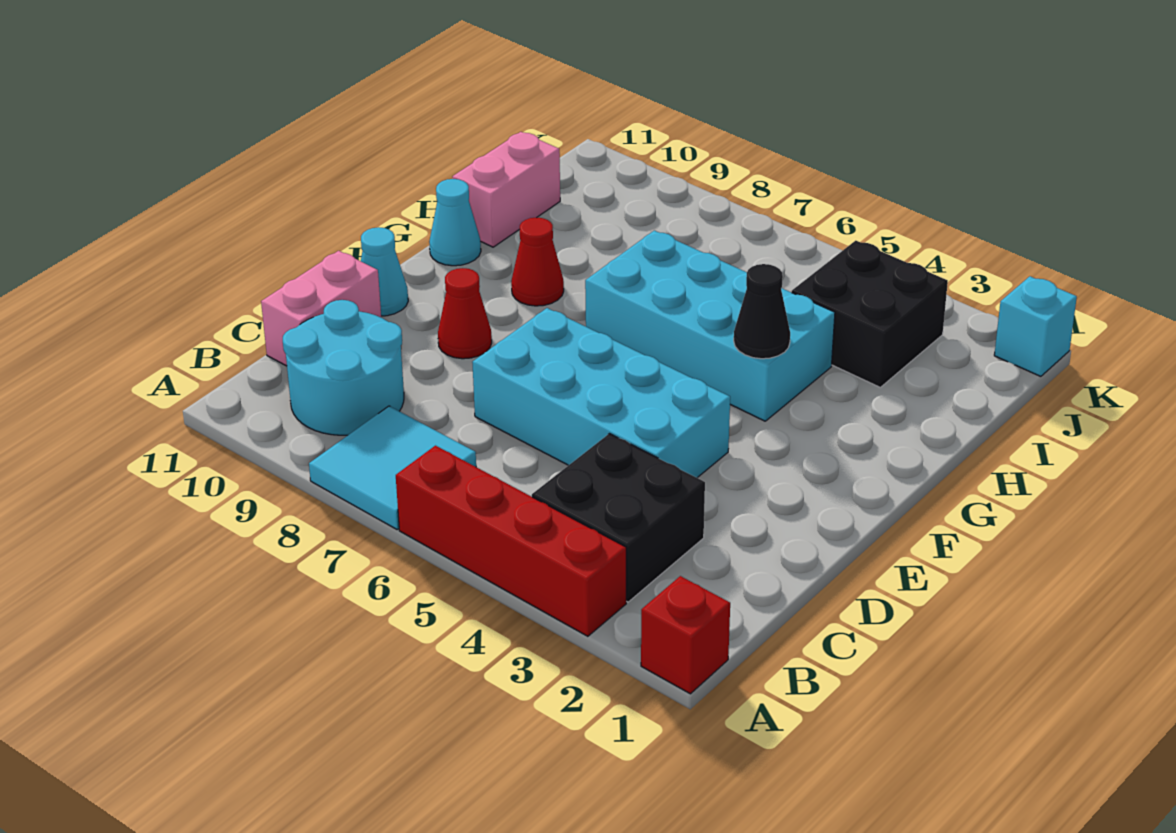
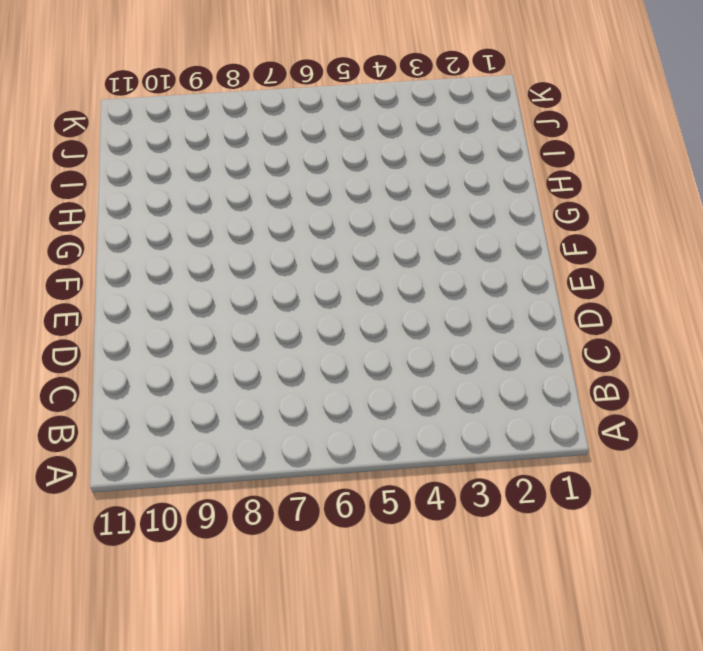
none -> red 1x1 brick [641,576,730,694]
none -> red 1x4 brick [396,446,626,636]
none -> cyan 2x2 tile [309,406,476,529]

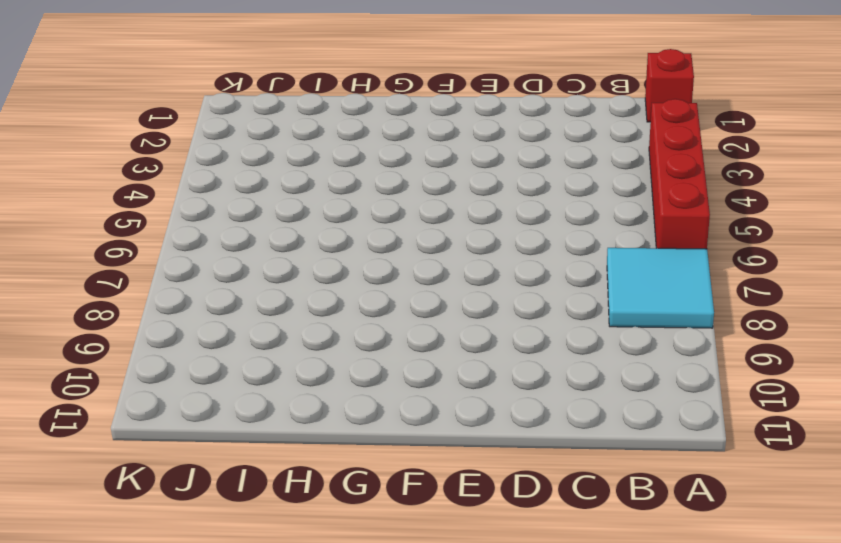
none -> black 2x2 brick [532,434,705,602]
none -> cyan 2x2 round brick [283,300,404,435]
none -> pink 1x2 brick [261,251,381,366]

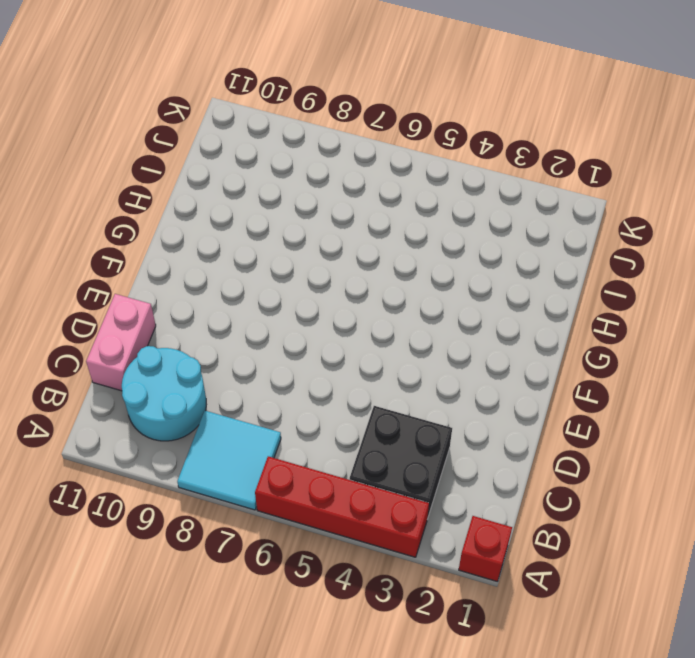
none -> cyan 2x4 brick [472,308,730,478]
none -> red 1x1 cone [438,268,492,359]
none -> cyan 1x1 cone [361,227,408,316]

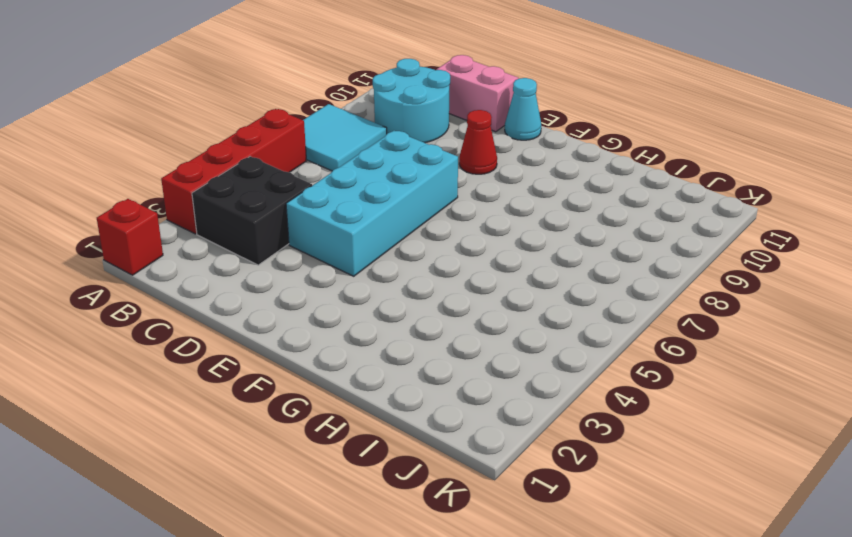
none -> cyan 2x4 brick [585,230,835,421]
none -> red 1x1 cone [511,218,564,306]
none -> cyan 1x1 cone [429,179,481,266]

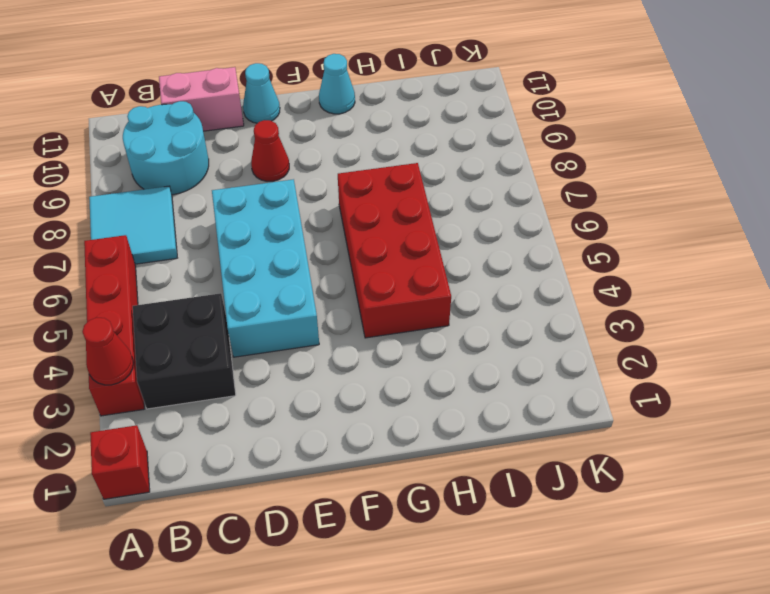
red 1x1 cone [82,318,134,385] -> red 1x1 cone moved to [511,218,564,306]
red 2x4 brick [338,163,451,338] -> cyan 2x4 brick [585,230,835,421]
none -> pink 1x2 brick [452,132,560,247]
none -> black 2x2 brick [792,241,948,387]
none -> cyan 1x1 brick [994,276,1077,376]

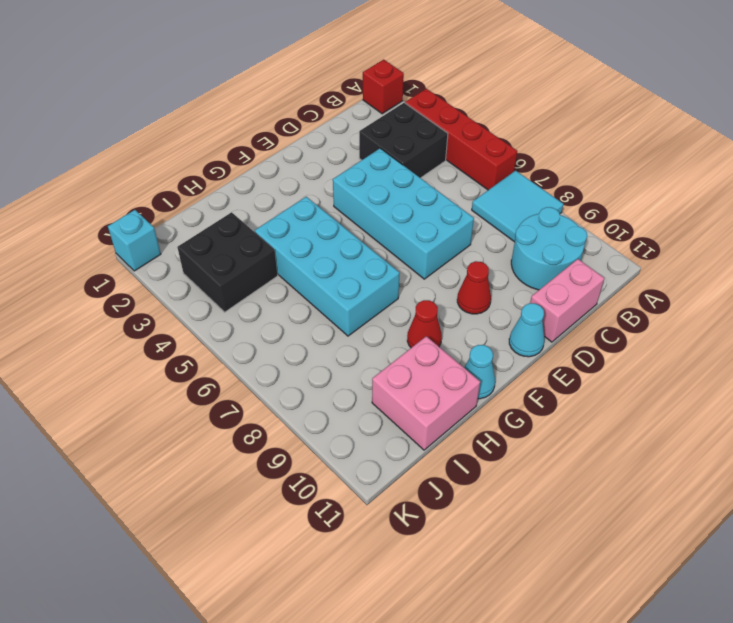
pink 2x2 brick [372,336,480,450] -> pink 1x2 brick [452,132,560,247]
none -> black 1x1 cone [734,264,790,359]

